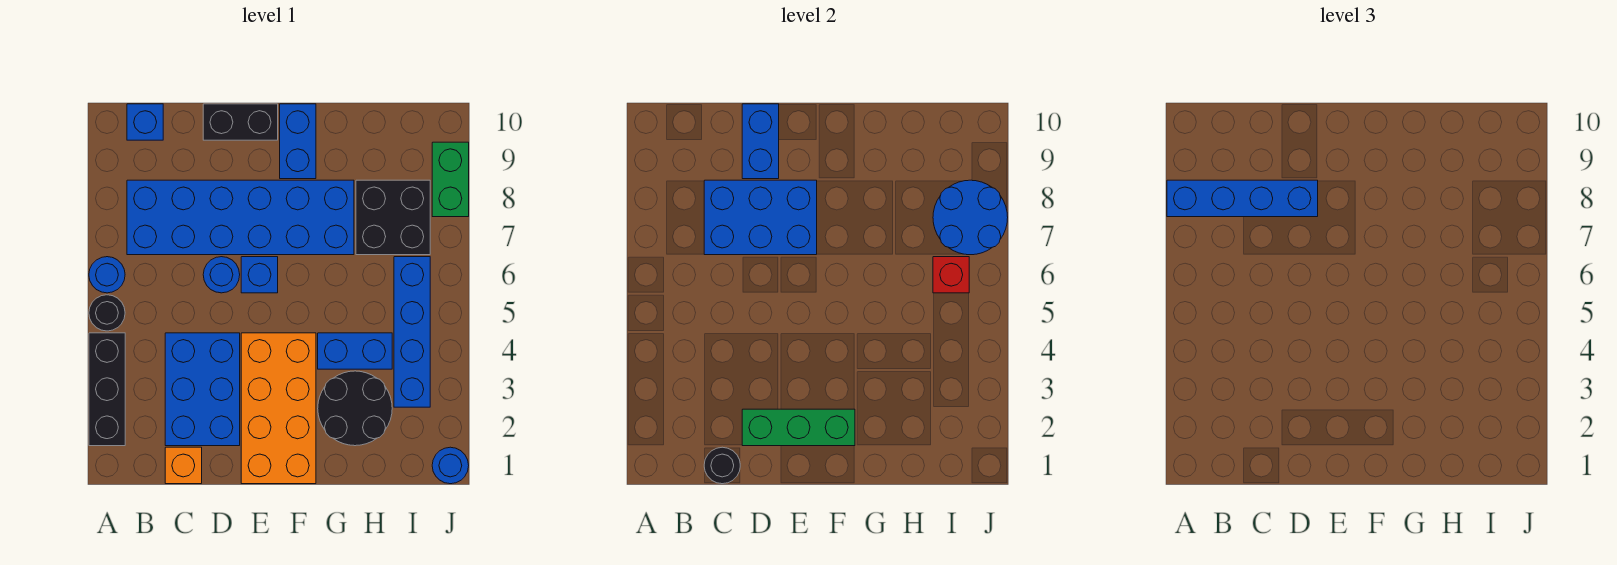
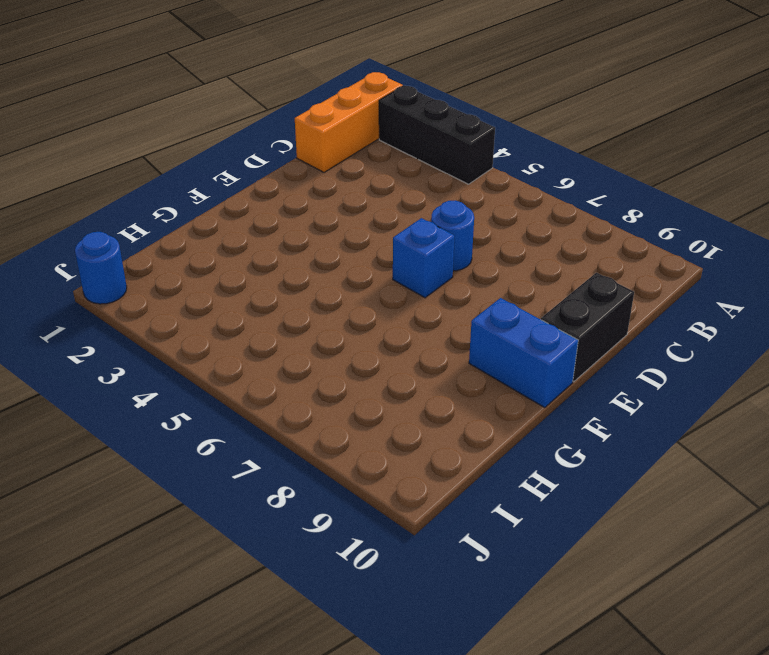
orange 1x3 brick [295,72,403,172] -> orange 1x1 brick [165,447,202,484]
none -> black 1x1 round brick [89,295,125,331]
none -> blue 1x1 round brick [89,257,125,293]
none -> blue 2x6 brick [127,180,354,255]

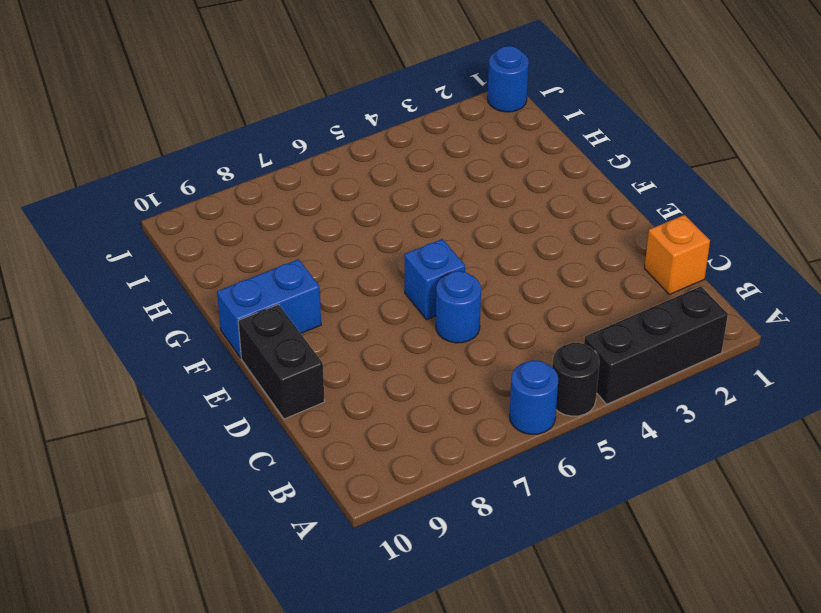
none -> blue 2x6 brick [127,180,354,255]
none -> blue 1x1 brick [127,104,163,140]
none -> blue 2x3 brick [165,333,240,446]

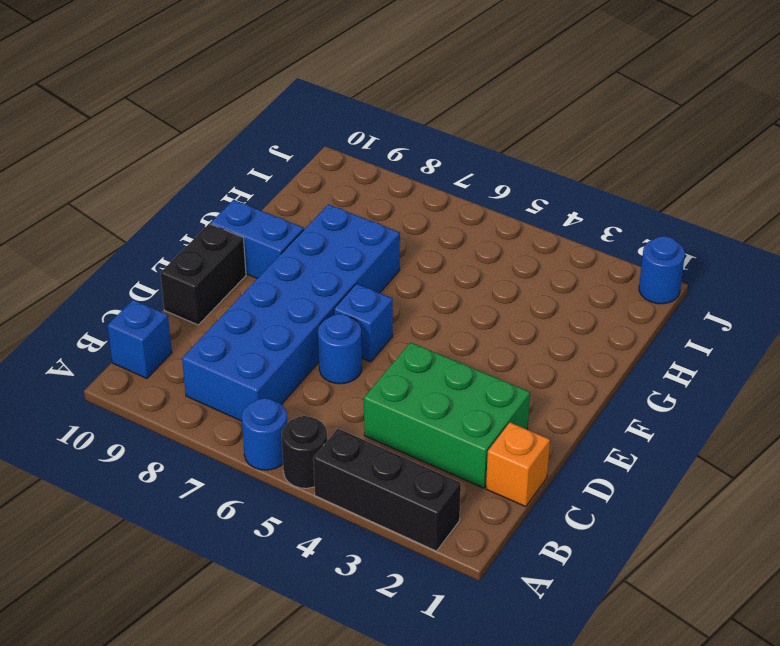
green 2x3 brick [364,342,530,488] -> blue 2x3 brick [165,333,240,446]
none -> orange 2x4 brick [241,333,316,484]
none -> black 2x2 round brick [318,371,392,446]
none -> blue 1x2 brick [318,333,392,369]

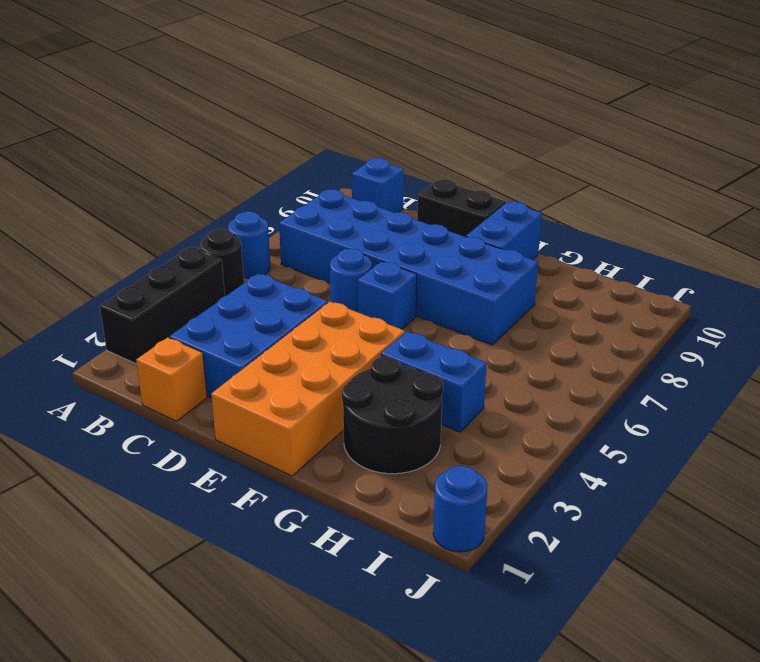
none -> black 2x2 brick [356,180,430,255]
none -> blue 1x4 brick [394,257,430,407]
none -> green 1x2 brick [432,142,469,217]

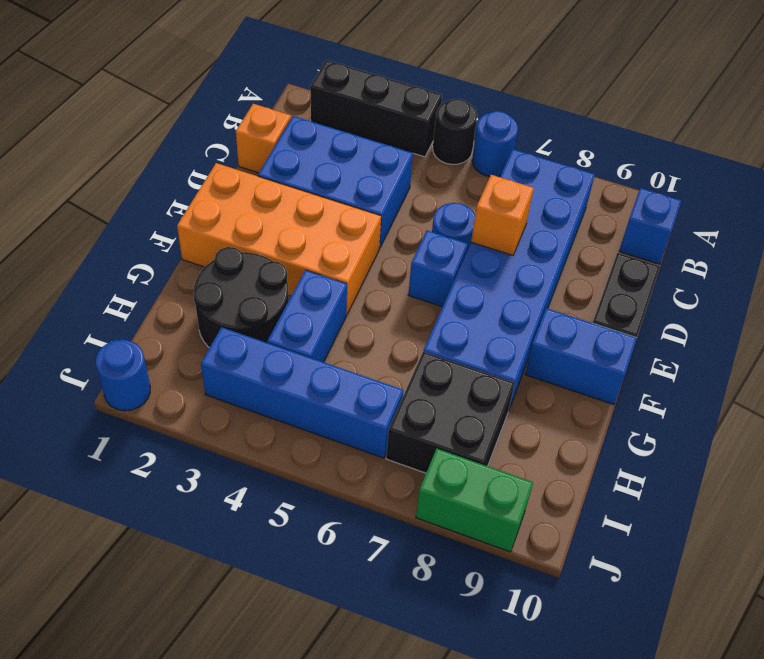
orange 1x1 brick [471,175,534,255] -> blue 2x3 brick [704,180,817,255]
none -> black 1x1 round brick [704,447,740,484]
none -> green 1x3 brick [742,409,855,446]
none -> blue 1x2 brick [742,104,779,179]

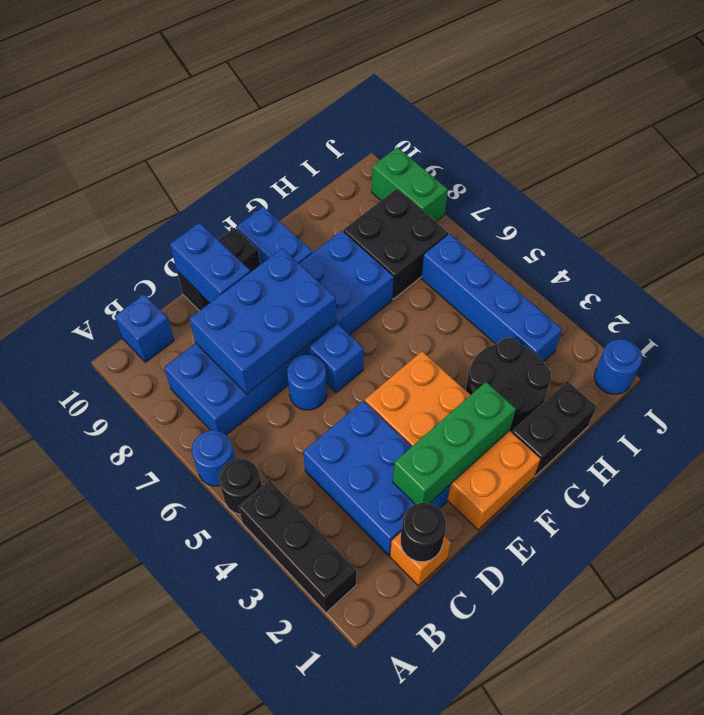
black 1x2 brick [512,381,597,477] -> none
none -> blue 1x2 brick [318,333,392,369]
none -> red 1x1 brick [933,257,969,293]
none -> blue 2x2 round brick [933,180,1008,255]

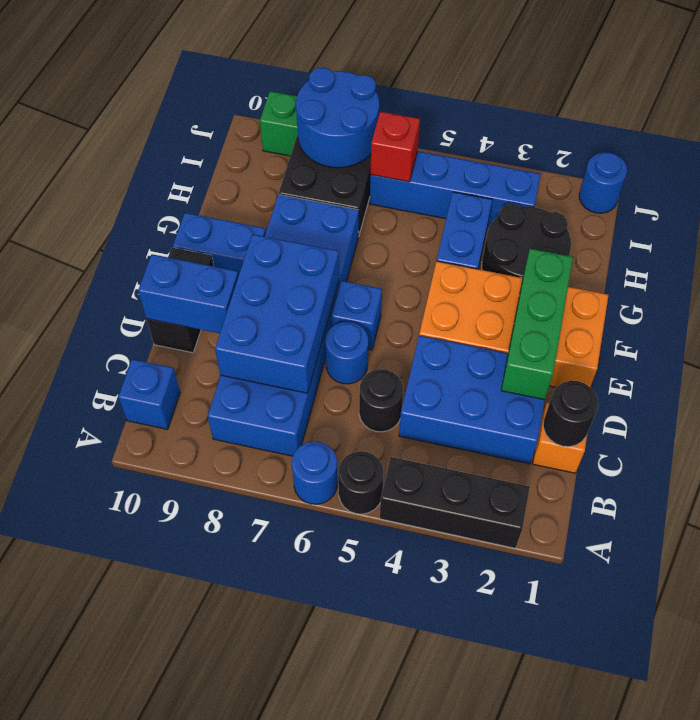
black 1x1 round brick [359,369,403,432] -> none
none -> blue 1x4 brick [1167,180,1318,217]

